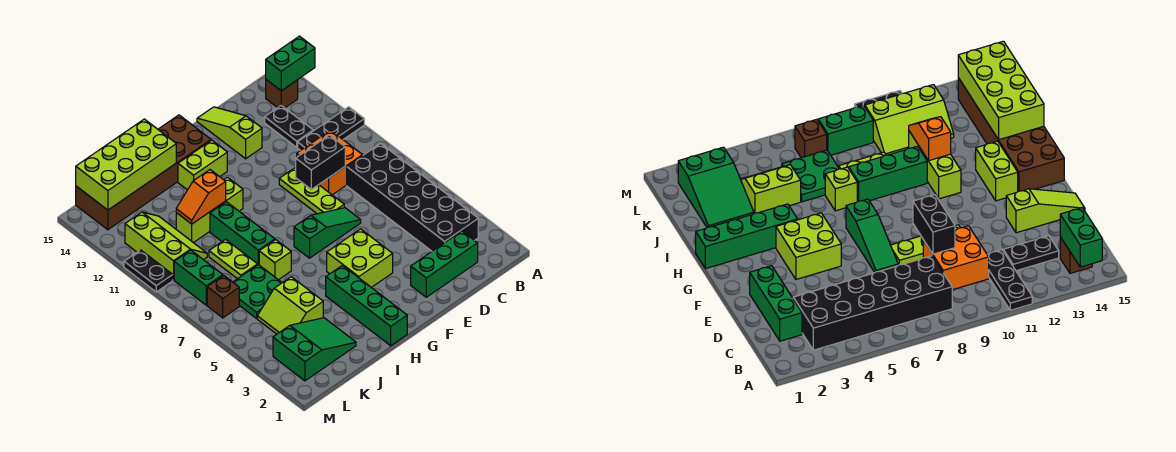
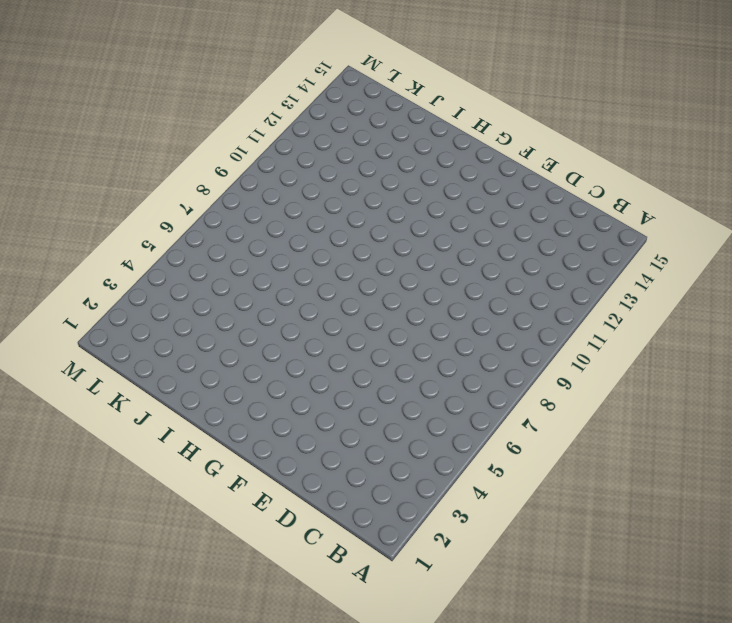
none -> black 1x3 plate [298,107,364,151]
none -> black 2x6 brick [347,143,478,251]
none -> brown 1x1 brick [266,80,298,108]

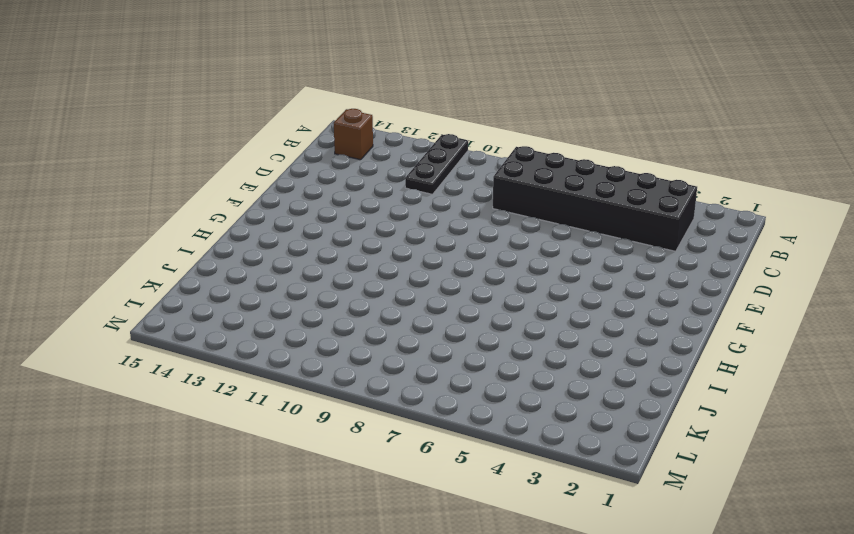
none -> green 1x3 brick [411,231,478,297]
none -> orange 2x2 brick [297,130,363,195]
none -> black 1x2 plate [265,106,313,147]

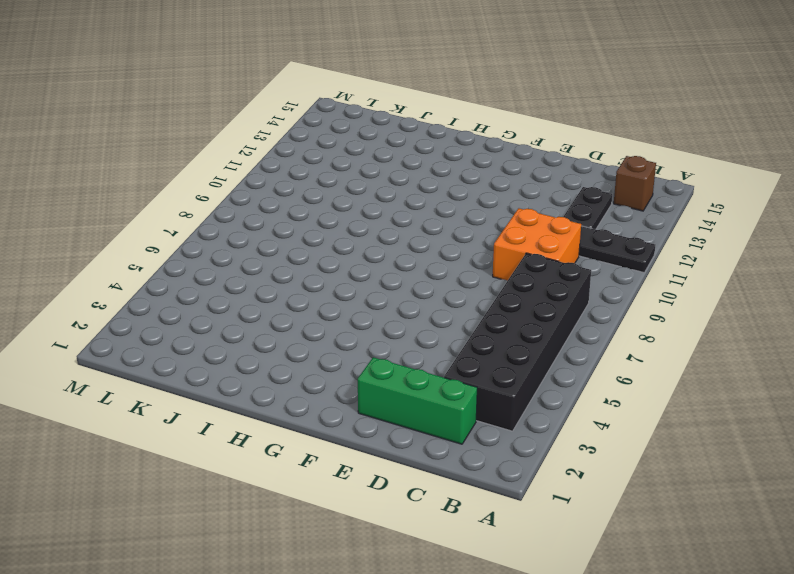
none -> green 1x3 slope [294,208,361,258]
none -> lime 1x3 plate [279,167,344,214]
none -> lime 1x3 slope [197,107,262,159]

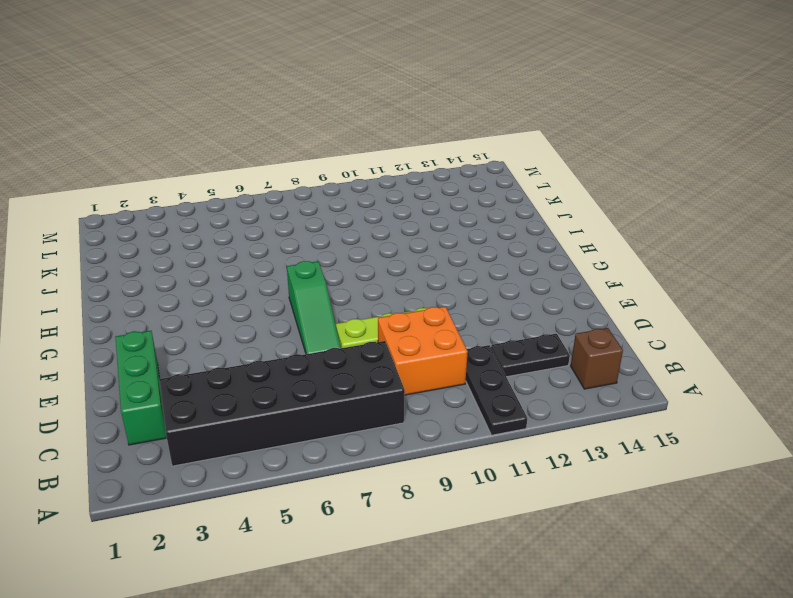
none -> lime 1x3 slope [197,107,262,159]
none -> lime 2x2 brick [327,229,393,287]
none -> lime 1x2 brick [178,140,227,190]

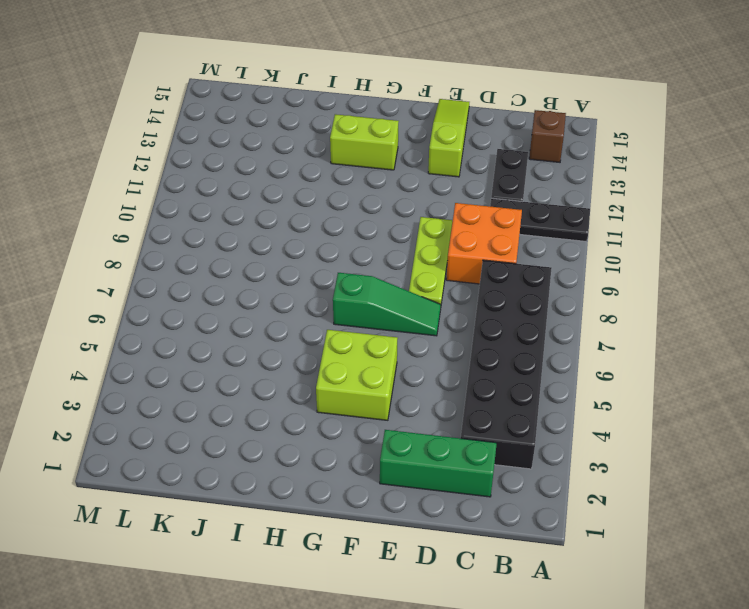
none -> brown 2x6 brick [76,115,211,230]
none -> green 1x4 brick [326,265,407,346]
none -> lime 1x3 brick [176,177,243,243]

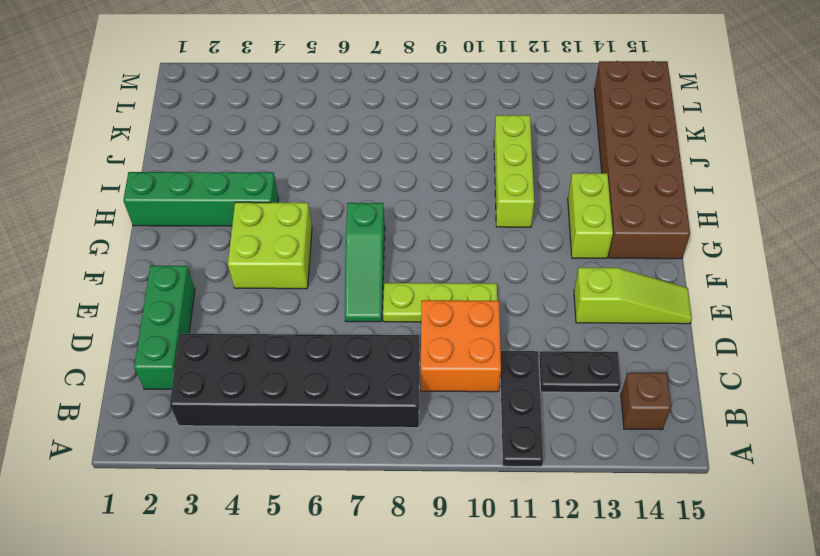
none -> lime 1x1 brick [259,240,291,280]
none -> green 1x3 brick [210,202,275,265]
none -> green 2x3 slope [273,318,356,381]

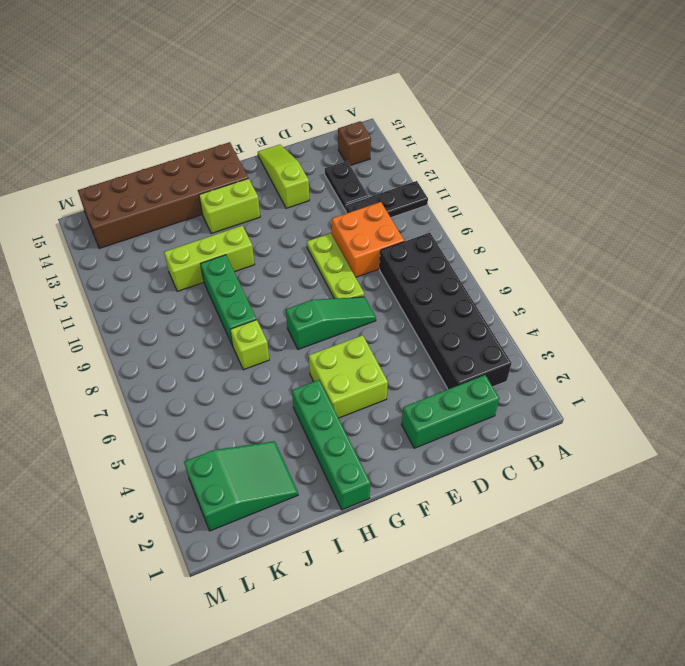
none -> lime 2x2 slope [257,277,323,334]
none -> green 2x2 plate [233,265,282,318]
none -> lime 1x2 plate [209,240,258,279]

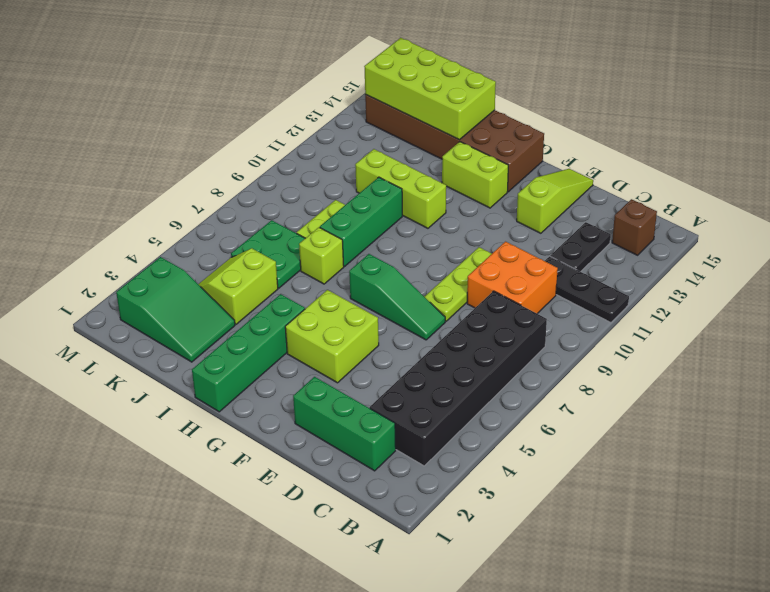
none -> lime 2x3 slope [125,212,207,280]
none -> brown 1x1 brick [207,275,239,318]
none -> green 1x2 brick [174,250,223,305]

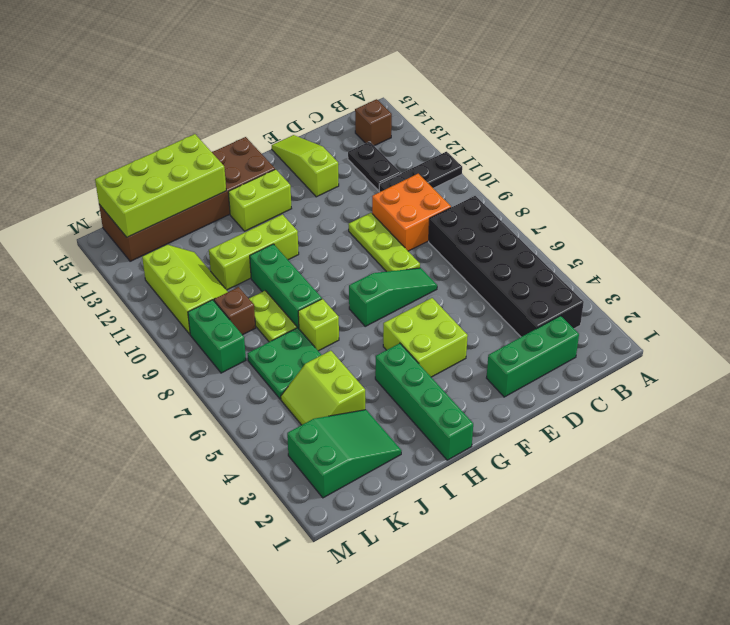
brown 1x1 brick [214,287,256,335] -> brown 1x1 brick moved to [207,275,239,318]
none -> black 1x2 plate [124,250,173,292]
none -> green 1x2 brick [266,36,315,91]
none -> black 1x2 brick [296,135,345,189]

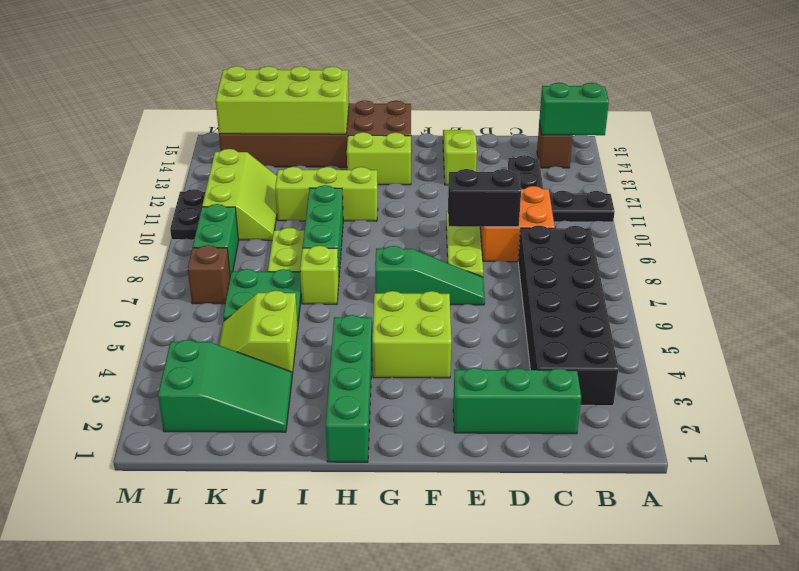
none -> orange 1x2 slope [176,170,226,224]

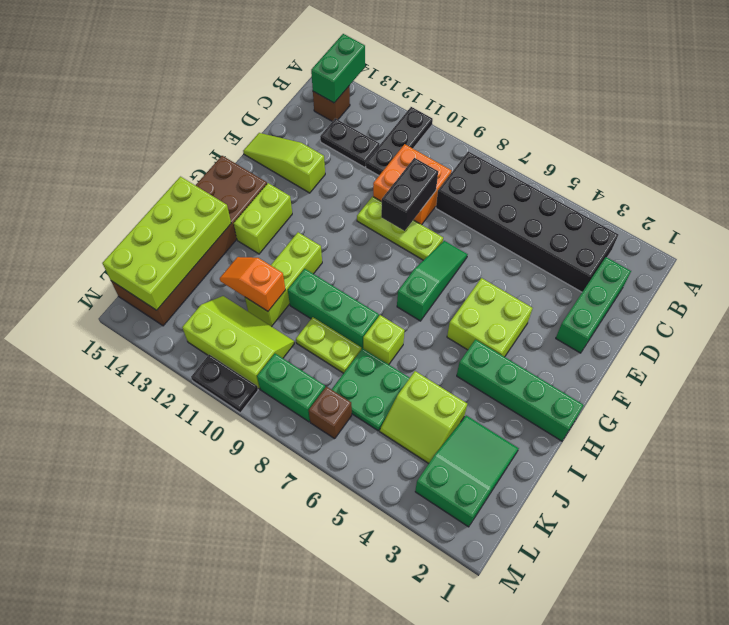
orange 1x2 slope [220,257,285,311] -> orange 1x2 slope turned to [176,170,226,224]

